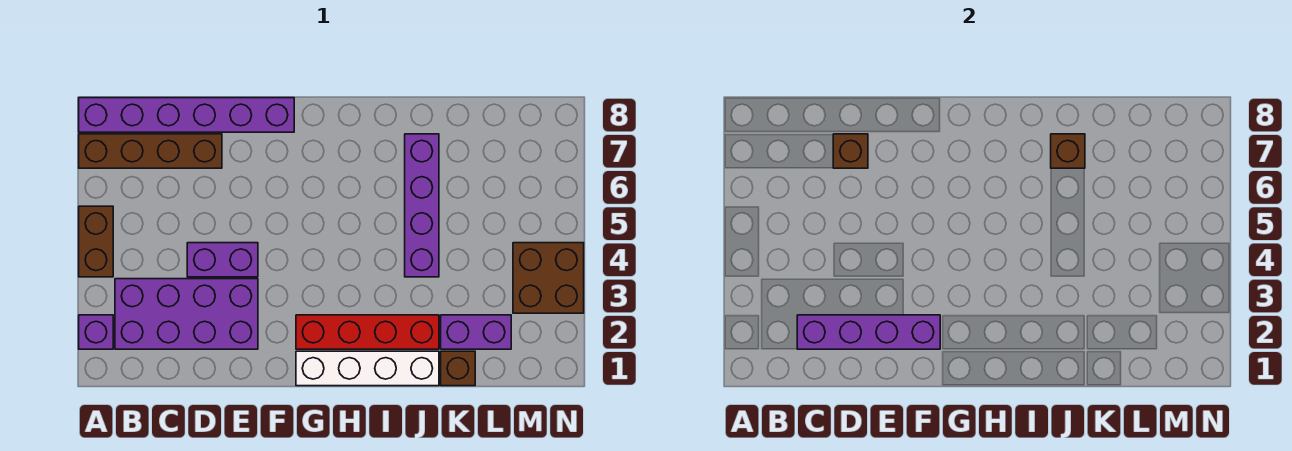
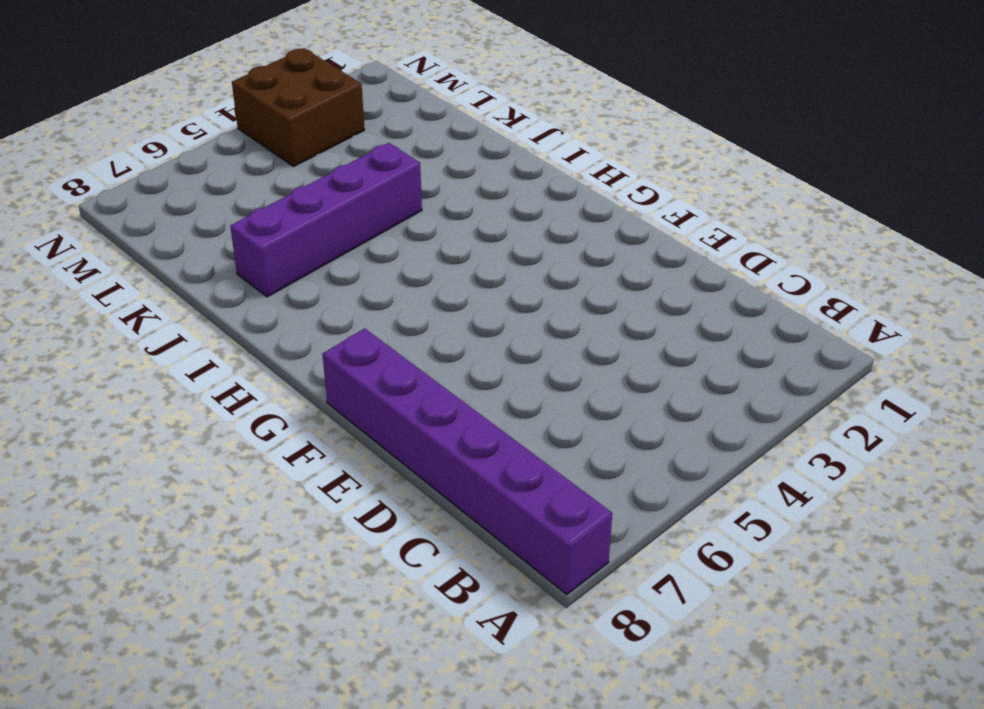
none -> purple 1x1 brick [79,315,113,349]
none -> brown 1x2 brick [79,206,113,277]
none -> brown 1x4 brick [79,134,222,168]

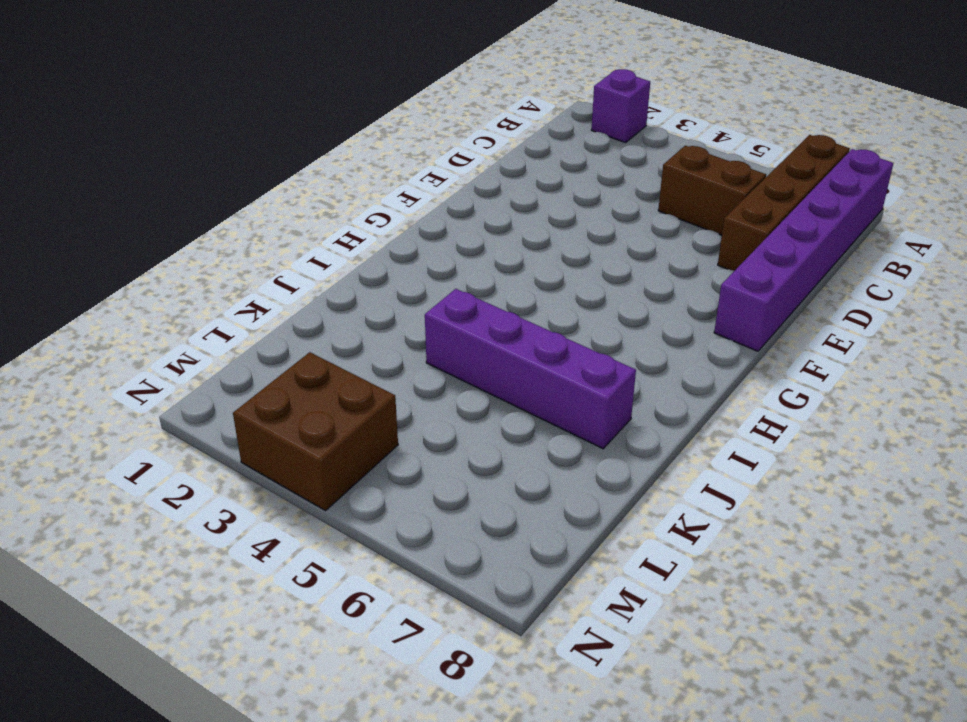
brown 1x2 brick [658,146,766,235] -> brown 1x2 brick moved to [79,206,113,277]
none -> purple 2x4 brick [115,279,258,349]
none -> purple 1x2 brick [187,243,258,277]
none -> white 1x4 brick [296,351,439,386]

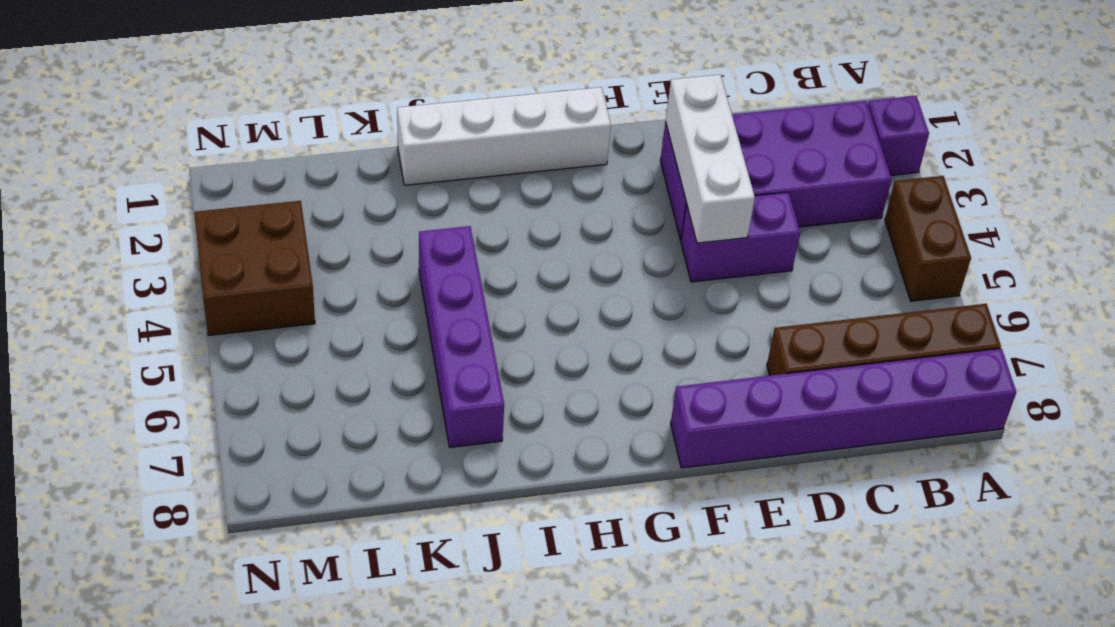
white 1x3 brick [666,74,755,243] -> purple 1x4 brick [797,315,940,349]
none -> red 1x4 brick [296,315,439,349]
none -> brown 1x1 brick [441,351,475,386]
none -> purple 1x2 brick [441,315,511,349]

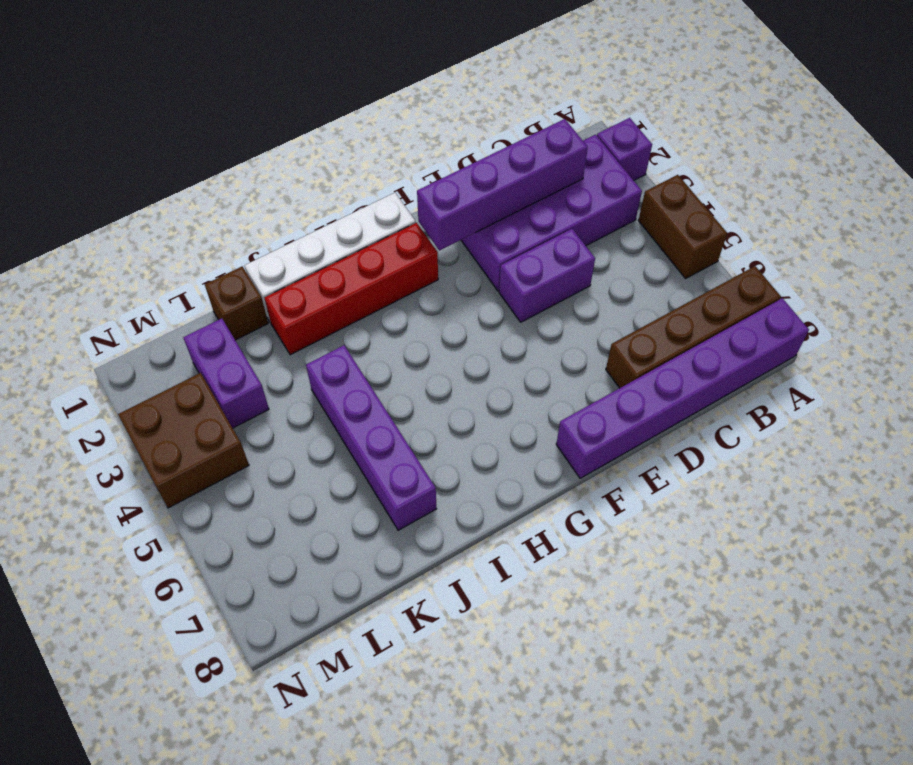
purple 1x2 brick [183,318,269,428] -> purple 1x2 brick turned to [441,315,511,349]
none -> brown 1x1 brick [833,134,868,168]
none -> brown 1x1 brick [1051,134,1085,168]

